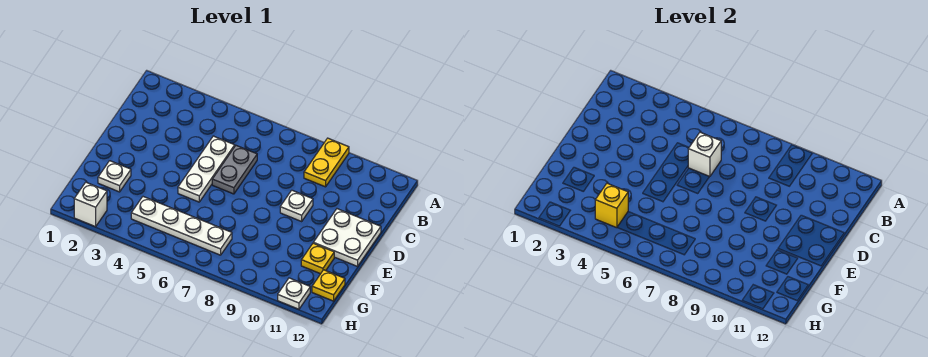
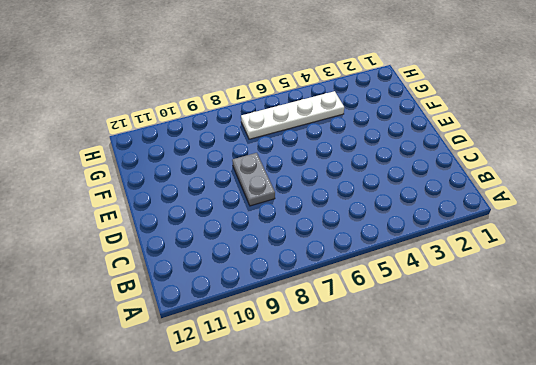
grey 1x2 plate [232,153,275,206] -> grey 1x2 plate moved to [212,146,257,194]
none -> yellow 1x2 plate [304,138,349,187]
none -> white 1x3 plate [178,136,235,202]
none -> white 1x1 plate [280,190,313,221]

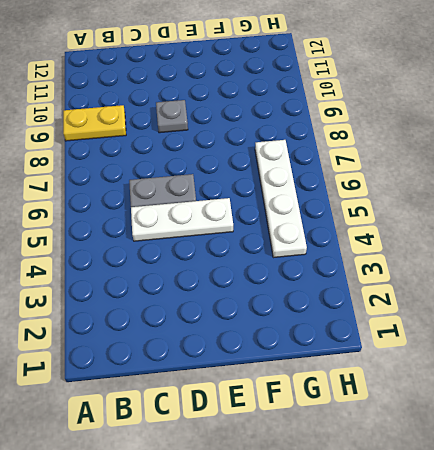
grey 1x1 plate [156,100,188,133] -> white 1x1 plate [280,190,313,221]
none -> white 2x2 plate [313,209,381,266]
none -> white 1x1 plate [98,161,131,192]
none -> yellow 1x1 plate [301,243,334,274]

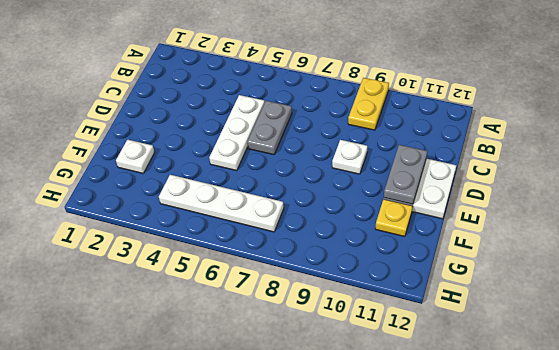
grey 1x2 plate [384,145,427,204] -> none
none -> yellow 1x1 plate [312,270,345,301]
none -> white 1x1 brick [74,182,107,227]
none -> white 1x1 plate [278,278,310,309]

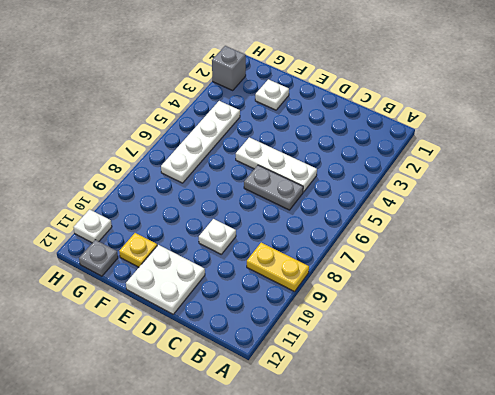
grey 1x1 plate [79,240,118,276] -> yellow 1x1 plate [312,270,345,301]
grey 1x1 brick [212,46,246,90] -> white 1x1 brick [74,182,107,227]
none -> white 1x1 brick [688,132,721,177]
none -> yellow 1x1 brick [595,183,628,228]

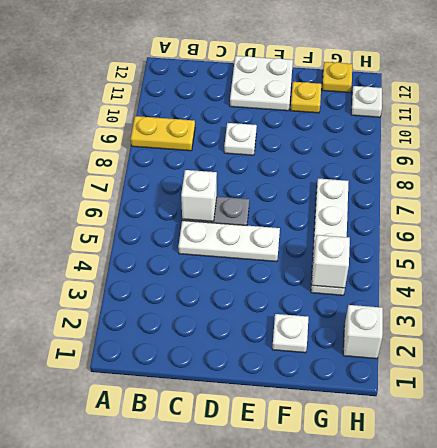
white 1x1 brick [312,235,350,288] -> yellow 1x1 brick [595,183,628,228]

